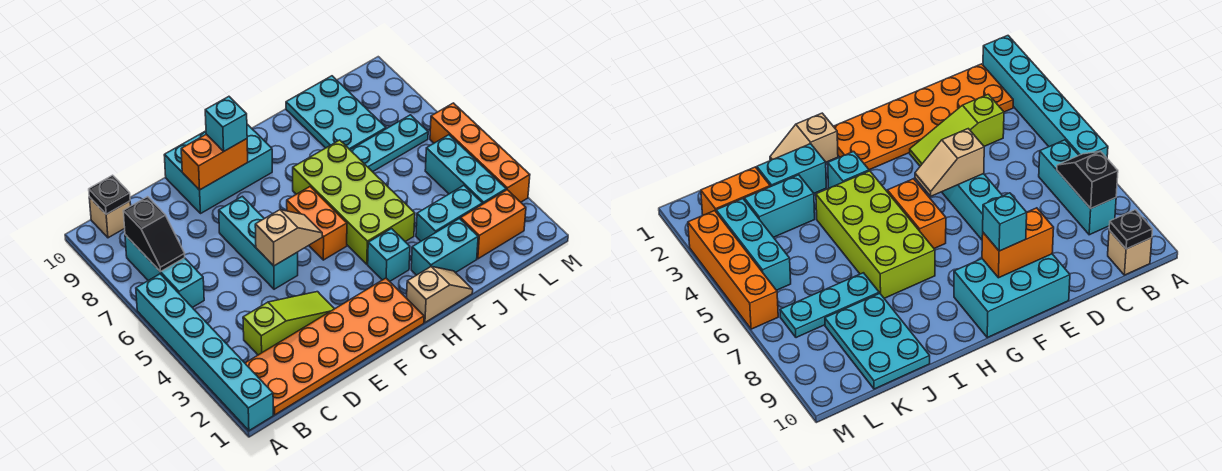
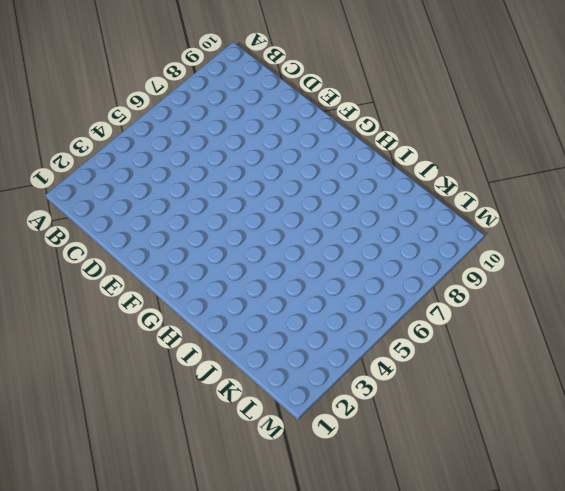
none -> cyan 1x6 brick [136,274,273,431]
none -> orange 2x6 plate [245,278,424,415]
none -> cyan 1x3 brick [125,235,204,308]

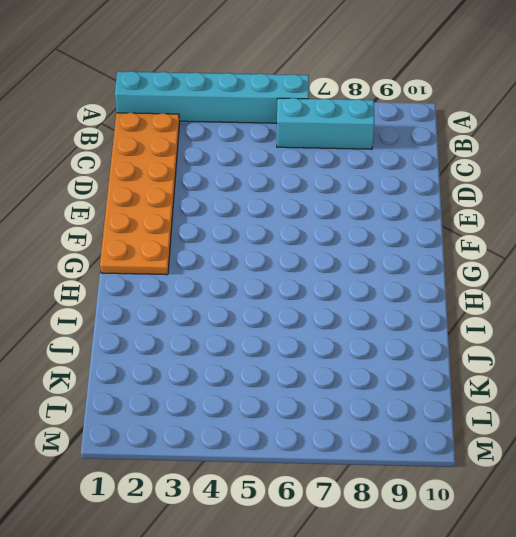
none -> tan 1x1 brick [89,197,131,238]
none -> lime 1x3 slope [243,292,334,355]
none -> cyan 1x3 brick [219,196,298,289]

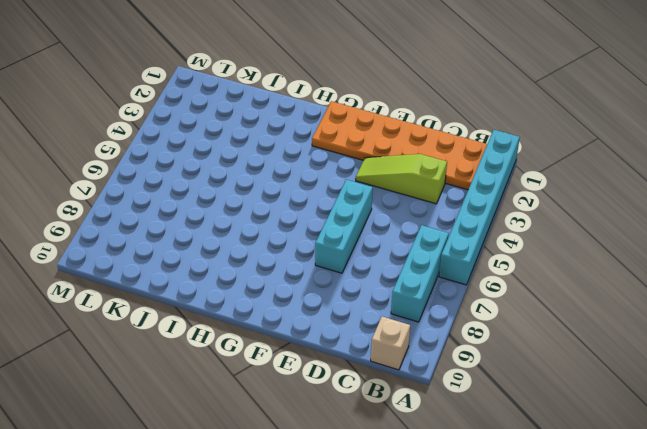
none -> cyan 2x3 brick [164,124,272,213]
none -> orange 1x2 brick [287,187,347,260]
none -> tan 1x2 slope [407,267,473,322]

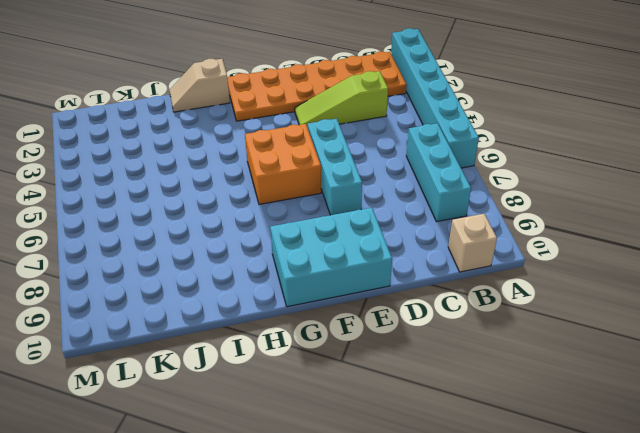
orange 2x2 brick [245,124,321,204] -> orange 1x2 brick [287,187,347,260]
none -> cyan 1x1 brick [368,229,410,281]
none -> lime 2x4 brick [293,140,415,264]
none -> cyan 1x2 brick [411,219,478,275]

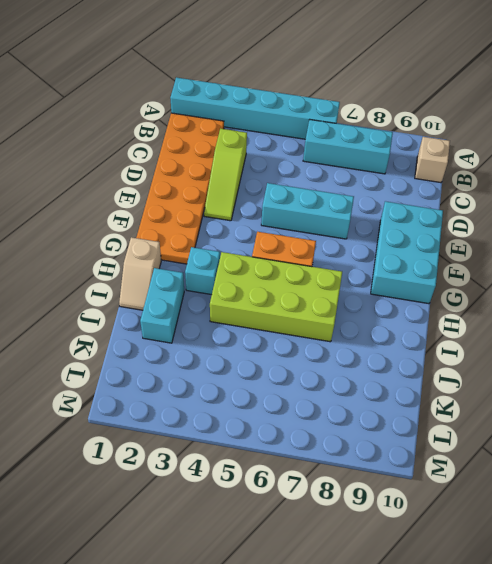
none -> cyan 1x2 brick [416,185,482,241]
none -> cyan 1x3 plate [351,115,428,172]
none -> cyan 2x3 plate [286,76,386,150]

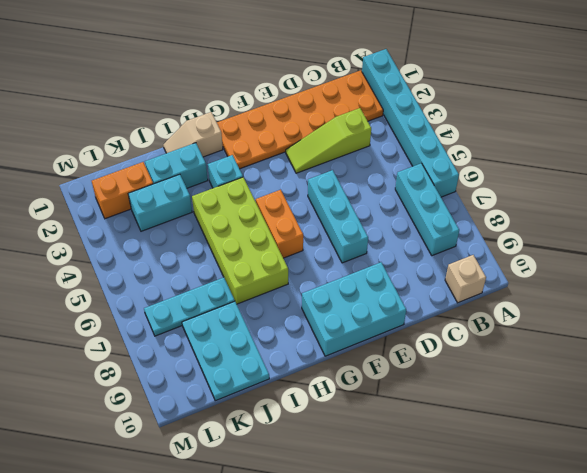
none -> cyan 1x3 brick [425,135,506,204]
none -> orange 1x4 brick [430,103,530,202]
none -> black 1x2 slope [123,197,185,272]

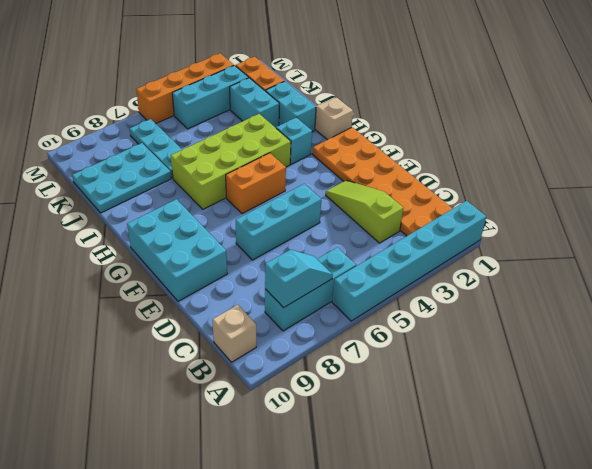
cyan 1x2 slope [265,250,333,308] -> black 1x2 slope [123,197,185,272]
none -> black 1x1 plate [89,175,130,214]
none -> tan 1x2 slope [255,210,322,266]
none -> orange 1x2 brick [181,134,248,190]

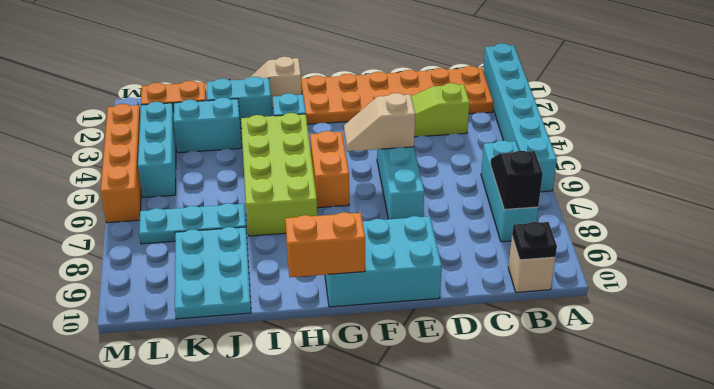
orange 1x2 brick [285,212,365,277] -> orange 1x2 brick moved to [181,134,248,190]
none -> cyan 1x1 brick [205,97,247,152]

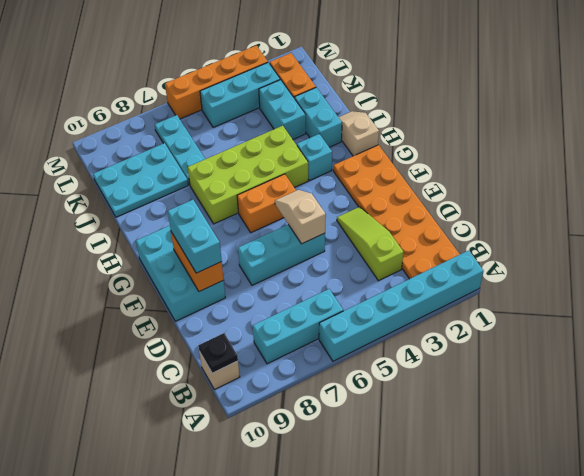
cyan 1x2 brick [168,200,222,273] -> cyan 1x1 brick [205,97,247,152]
none -> black 1x2 slope [123,197,185,272]

